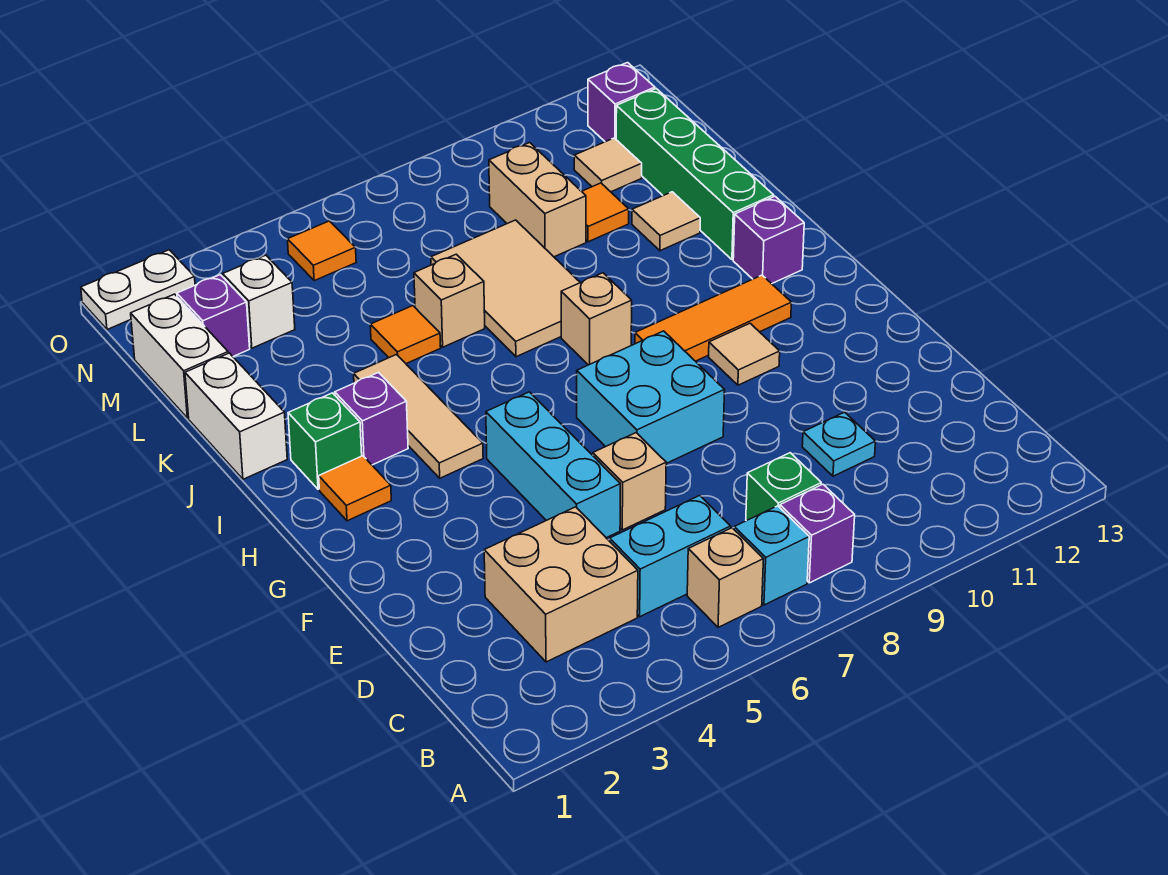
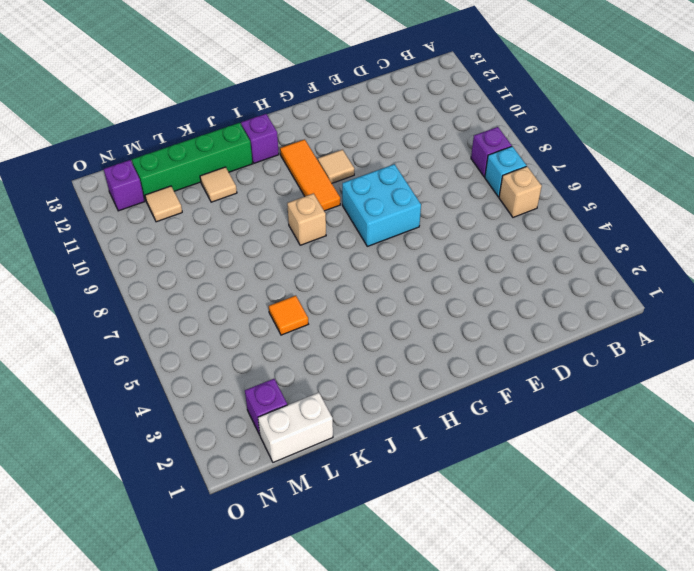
none -> tan 2x2 brick [484,507,638,662]
none -> cyan 1x2 brick [610,496,731,617]
none -> green 1x1 brick [746,453,821,521]
none -> cyan 1x1 plate [802,412,876,476]

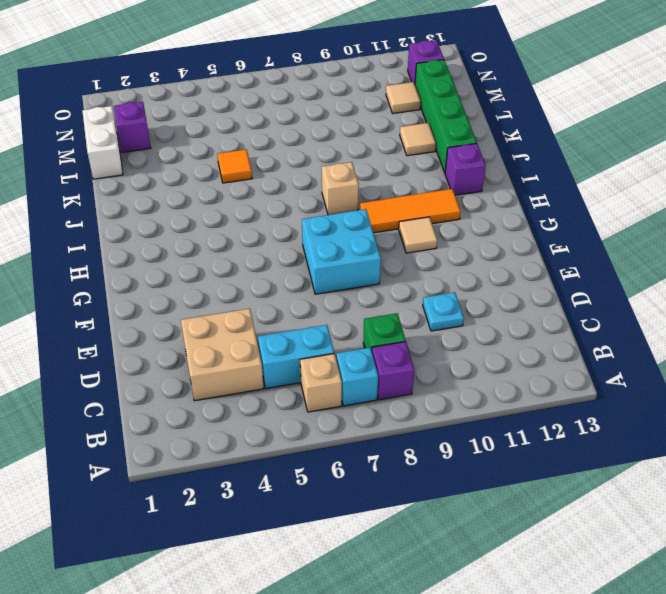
none -> cyan 1x3 brick [486,392,620,538]
none -> tan 1x1 brick [593,433,666,530]
none -> orange 1x1 tile [319,456,391,521]
none -> tan 1x3 tile [354,355,483,478]

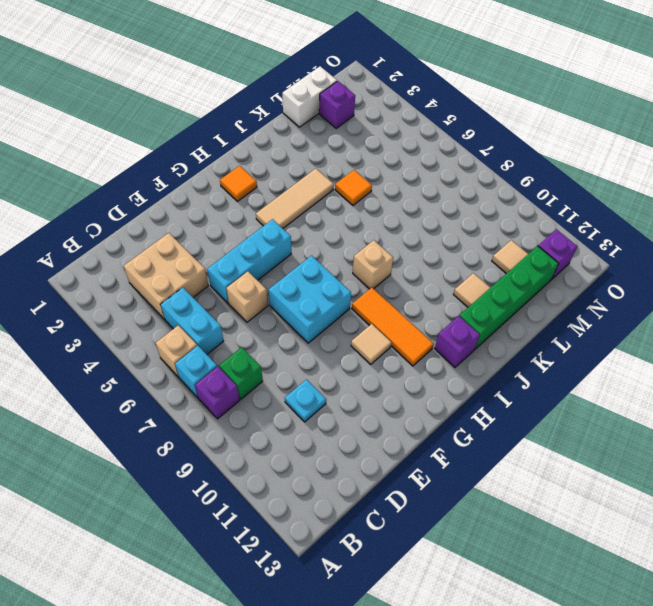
none -> green 1x1 brick [288,393,362,489]
none -> purple 1x1 brick [335,372,408,465]
none -> white 1x2 brick [185,353,287,479]
none -> tan 2x3 tile [431,220,580,357]

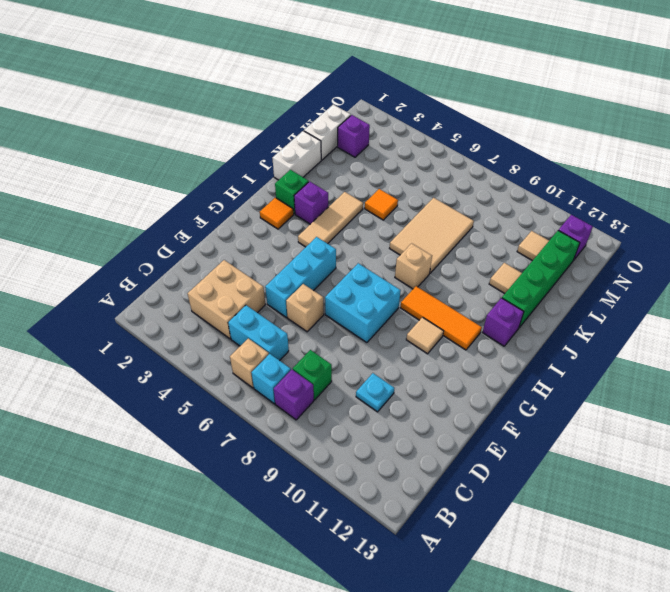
none -> tan 1x1 brick [414,254,485,347]
none -> tan 1x2 brick [489,143,586,257]
none -> orange 1x1 tile [582,183,629,242]
none -> white 1x1 brick [223,255,295,348]

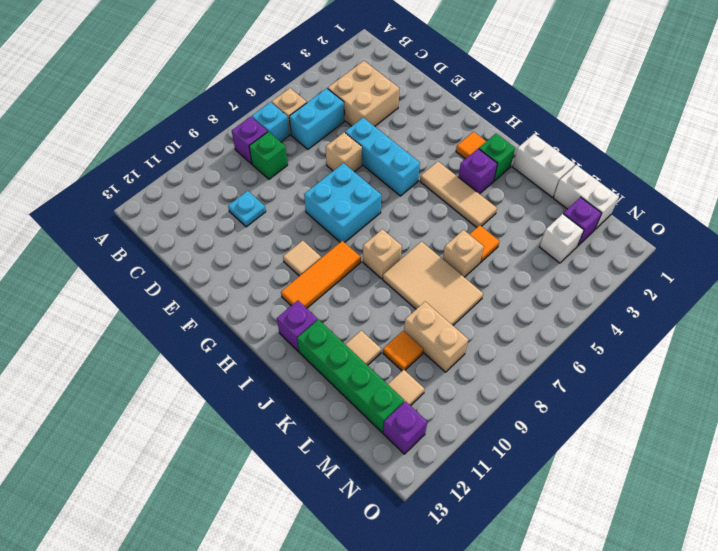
none -> orange 1x1 tile [288,221,356,281]
none -> white 1x2 plate [81,250,195,330]

